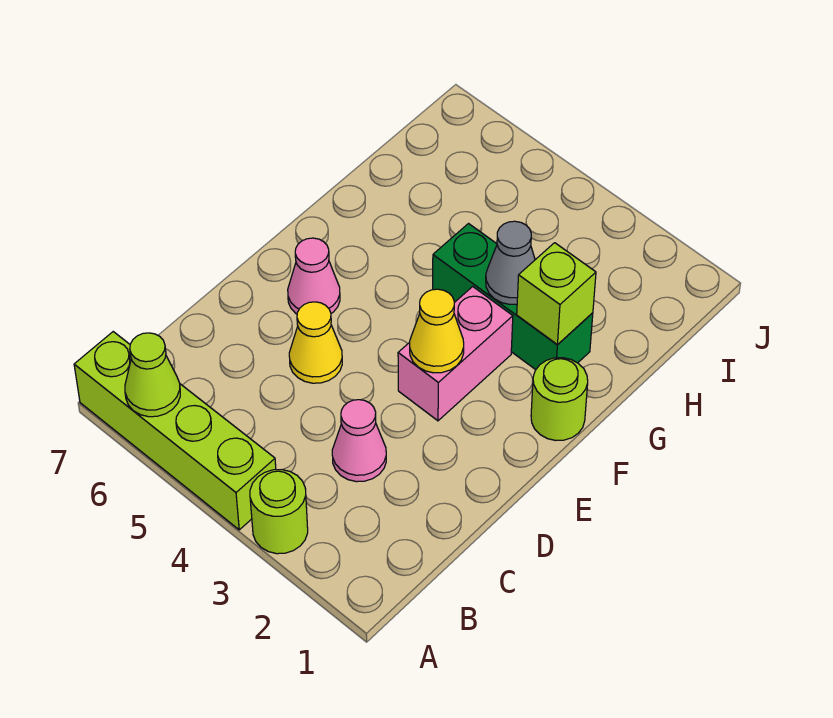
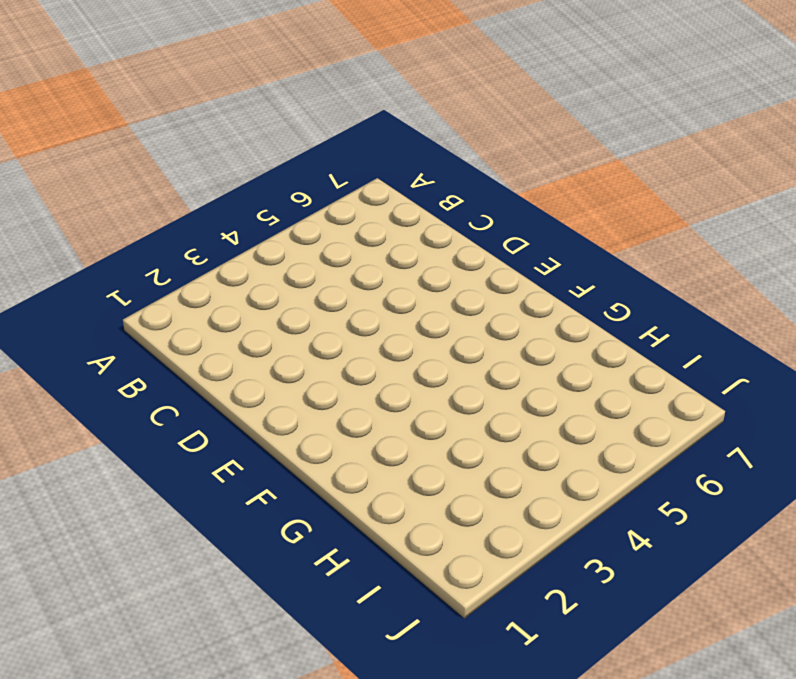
none -> lime 1x1 round brick [250,470,308,554]
none -> lime 1x4 brick [74,332,276,530]
none -> pink 1x1 cone [332,400,386,482]

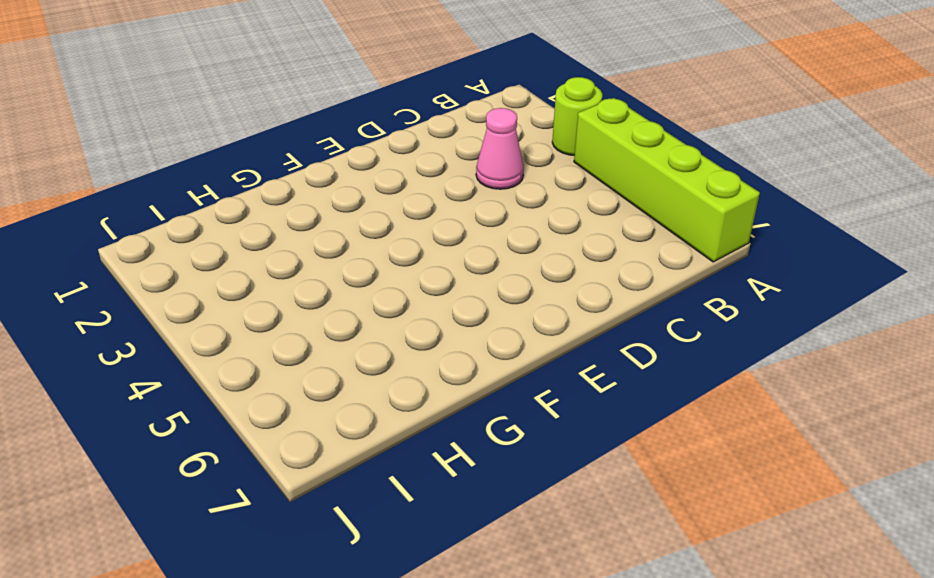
none -> yellow 1x1 cone [289,302,342,383]
none -> pink 1x2 brick [398,287,513,421]
none -> pink 1x1 cone [288,238,340,314]

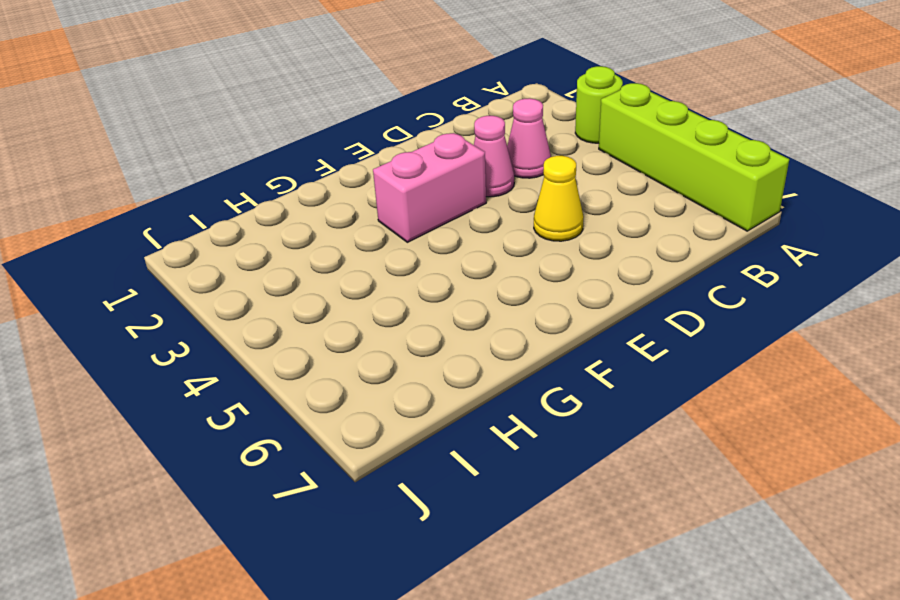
pink 1x1 cone [474,116,514,197] -> pink 1x1 cone moved to [288,238,340,314]
none -> lime 1x1 round brick [531,358,588,441]
none -> green 1x3 brick [433,224,593,370]
none -> lime 1x1 cone [125,333,180,417]

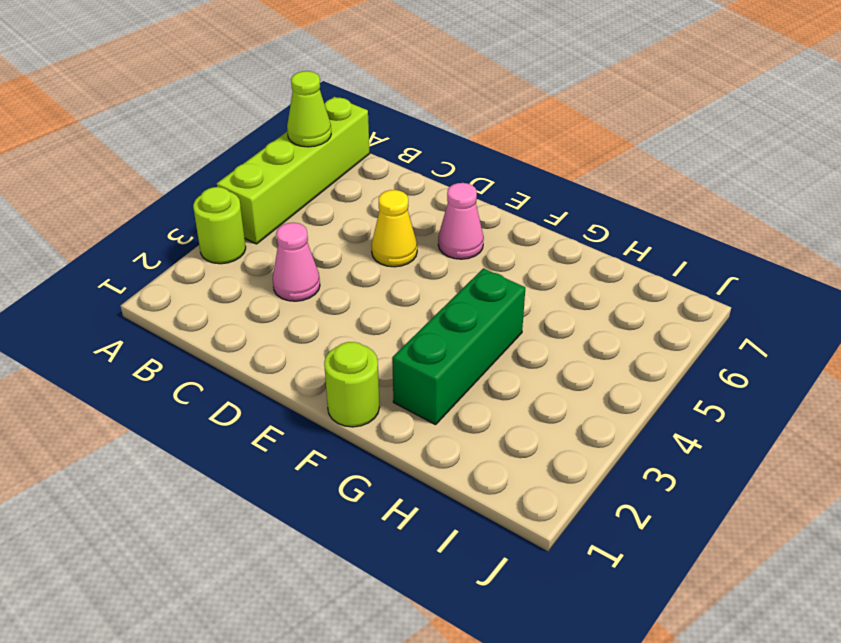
none -> pink 1x2 brick [398,287,513,421]
none -> yellow 1x1 cone [410,289,464,373]
none -> lime 1x1 brick [517,243,596,345]

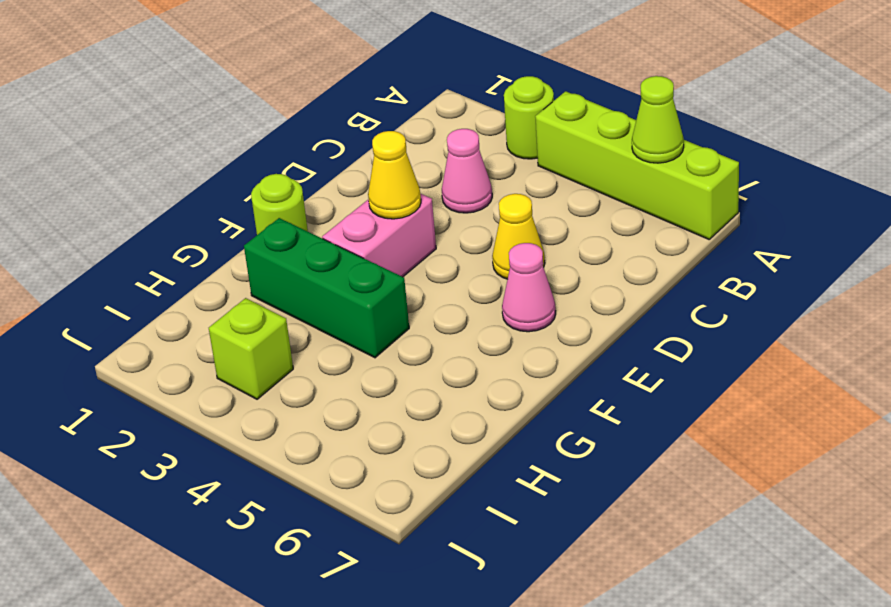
lime 1x1 brick [209,298,293,399] -> lime 1x1 brick moved to [517,243,596,345]
none -> grey 1x1 cone [486,221,535,304]

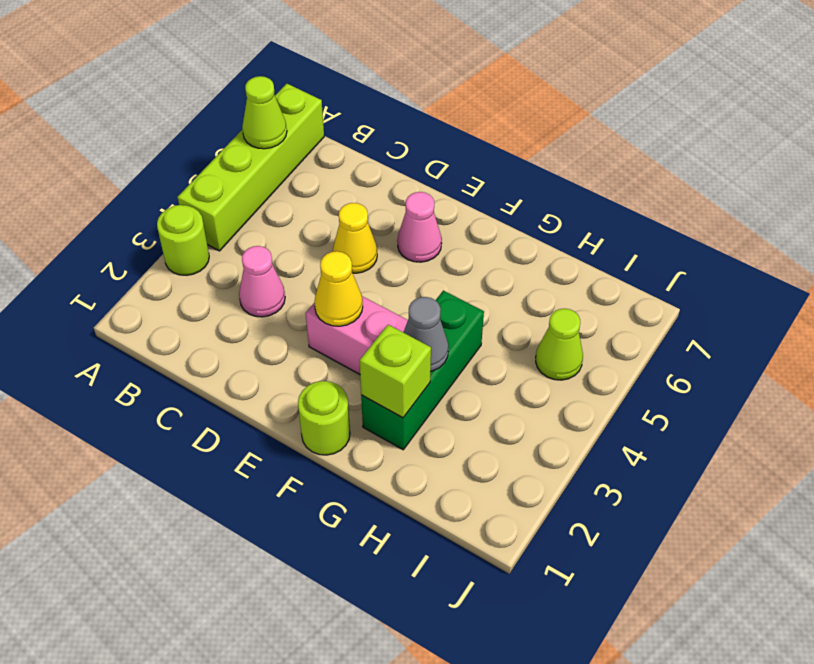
lime 1x1 cone [536,309,583,380] -> none

